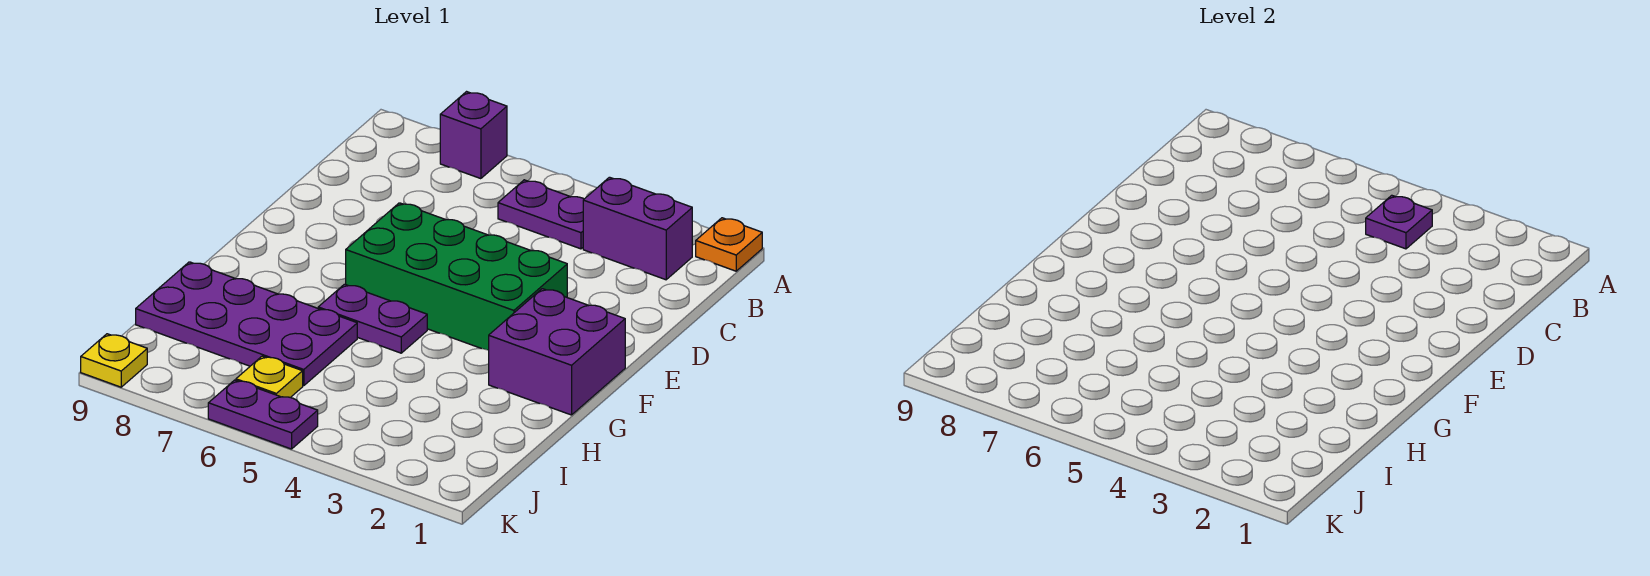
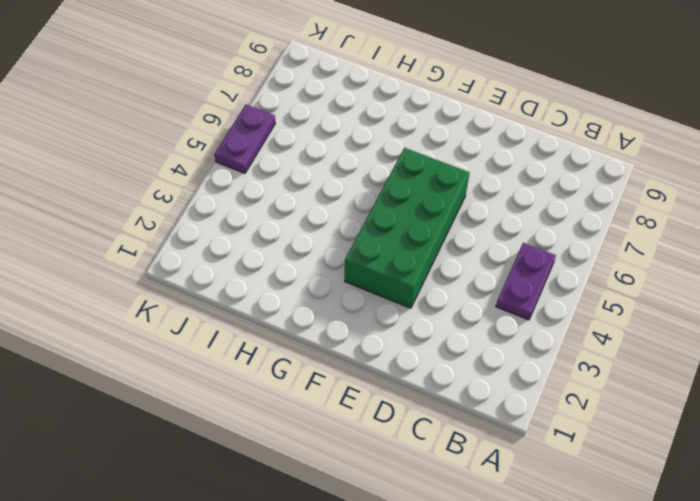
none -> orange 1x1 plate [696,218,762,271]
none -> purple 1x1 brick [440,92,507,179]
none -> purple 1x2 brick [583,177,692,280]

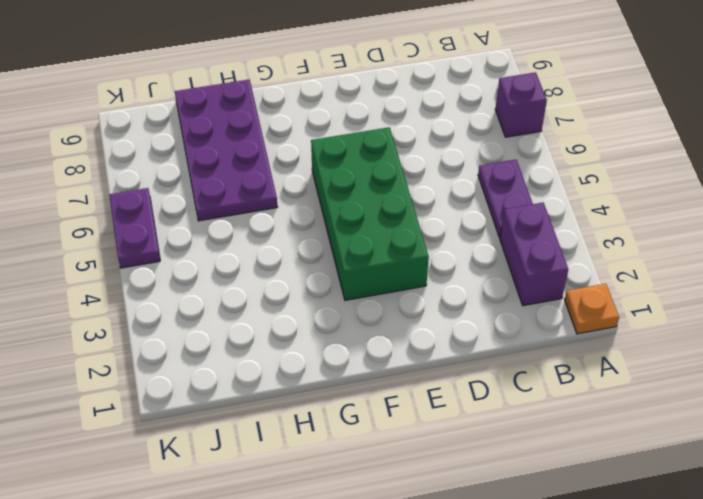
none -> purple 2x2 brick [489,289,625,415]
none -> purple 1x2 plate [318,284,427,353]
none -> yellow 1x1 plate [236,356,303,398]

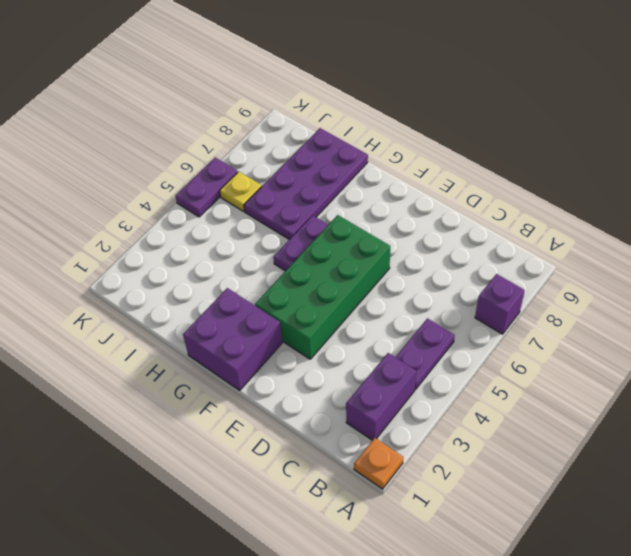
none -> yellow 1x1 plate [81,334,147,387]
none -> purple 1x1 plate [1366,195,1432,249]

